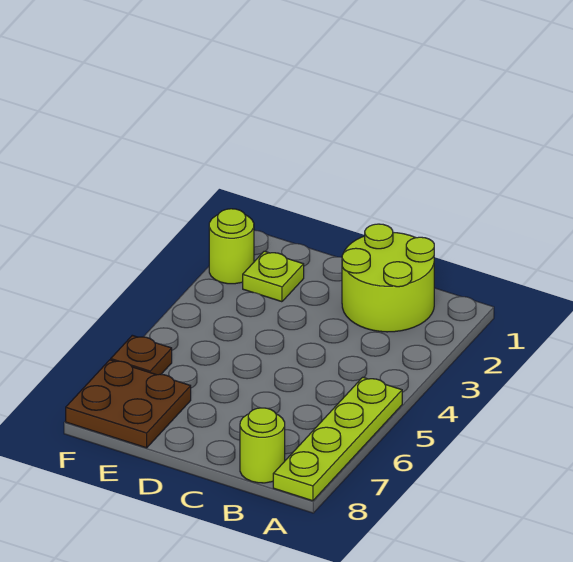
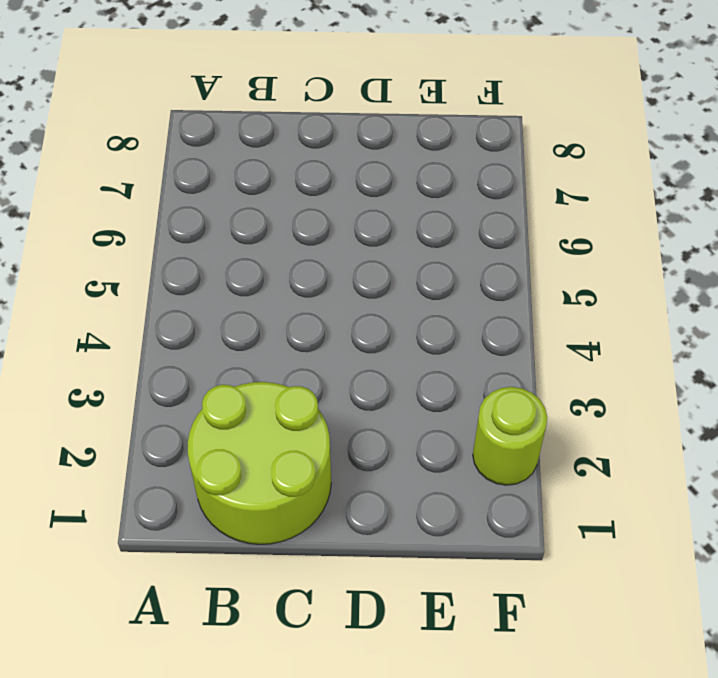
none -> lime 1x4 plate [273,377,402,501]
none -> lime 1x1 round brick [240,408,285,483]

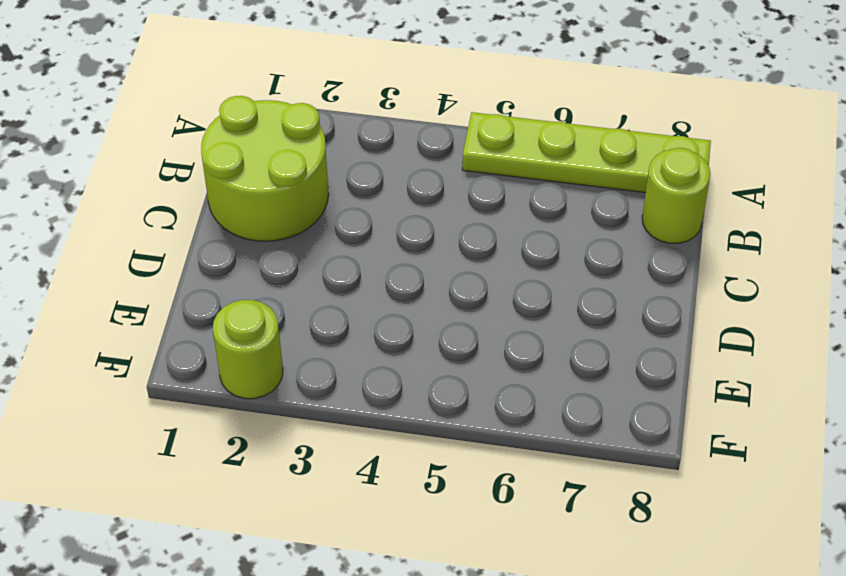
none -> lime 1x1 plate [243,251,304,302]
none -> brown 2x2 plate [66,360,191,448]

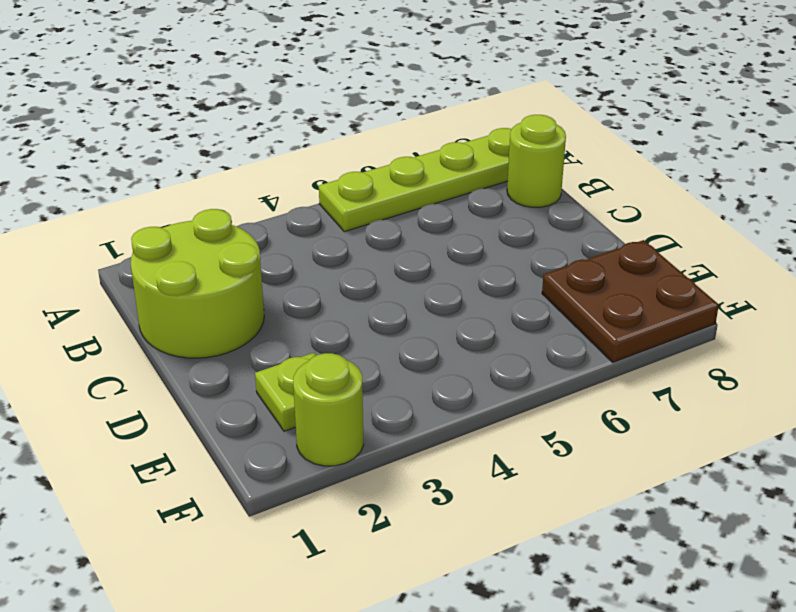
none -> brown 1x1 plate [111,335,172,375]

